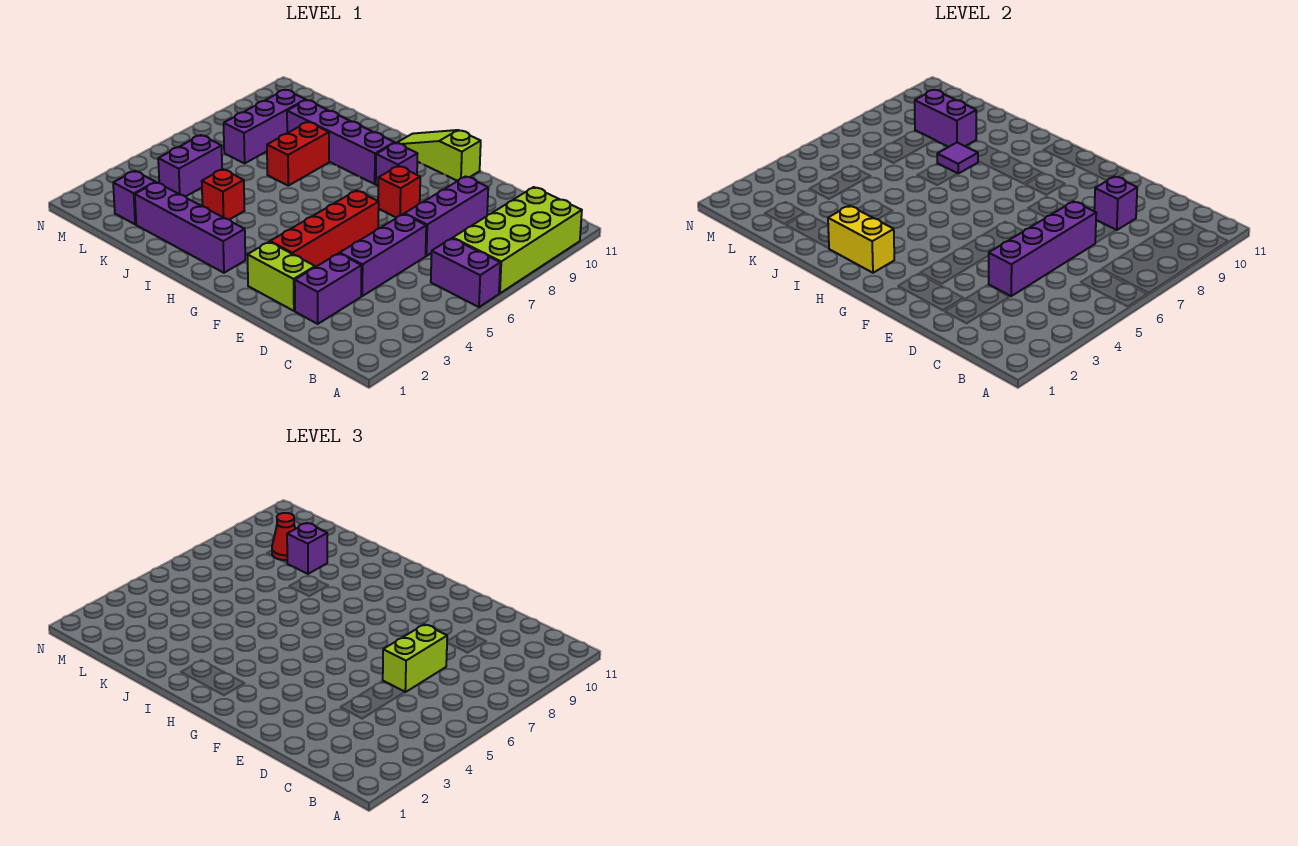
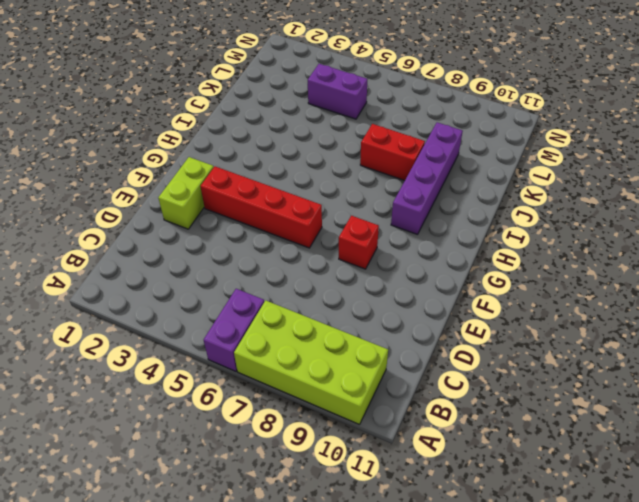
none -> purple 1x2 brick [295,253,362,324]
none -> purple 1x3 brick [340,214,426,296]
none -> purple 1x3 brick [404,176,488,256]

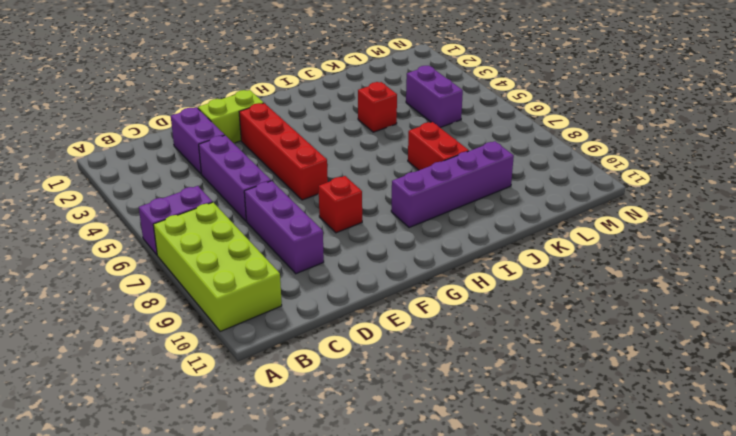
none -> lime 1x3 slope [397,130,481,181]
none -> purple 1x1 brick [376,143,418,186]
none -> purple 1x4 brick [135,182,245,273]

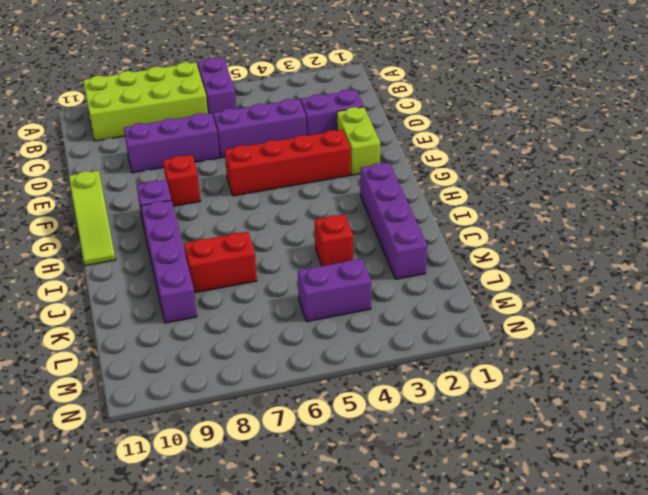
none -> purple 1x1 brick [113,171,155,224]
none -> purple 1x3 brick [224,90,305,163]
none -> purple 1x4 brick [989,201,1096,296]

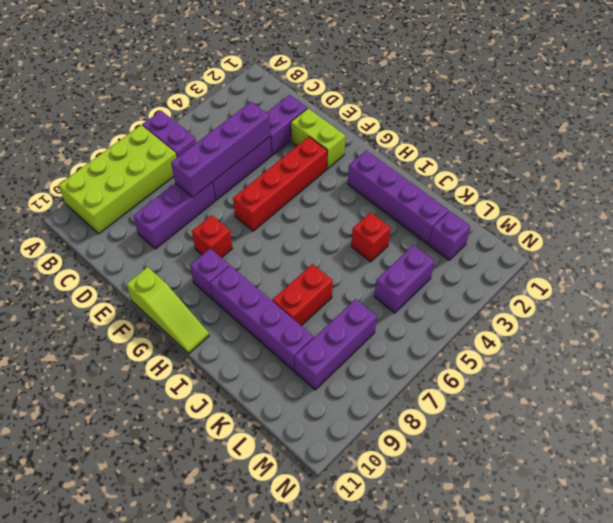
none -> purple 1x1 brick [1094,176,1137,230]
none -> yellow 1x2 brick [828,206,894,273]
none -> purple 1x1 tile [937,143,978,174]

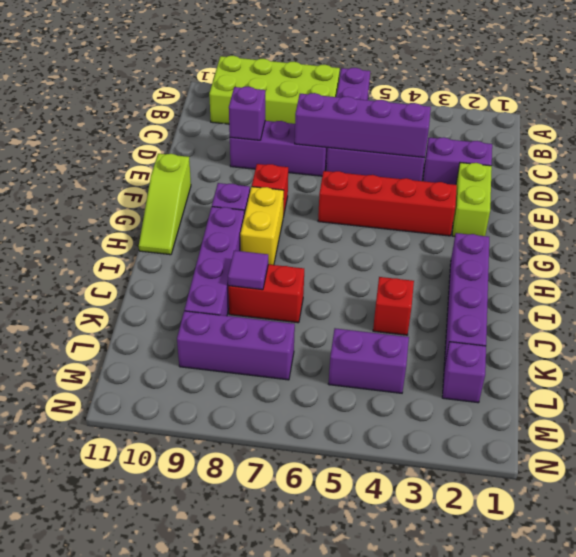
yellow 1x2 brick [240,187,284,265] -> yellow 1x2 brick moved to [828,206,894,273]
none -> purple 1x2 brick [915,90,976,147]
none -> lime 1x2 brick [383,624,447,692]
none -> purple 1x1 brick [287,523,327,574]

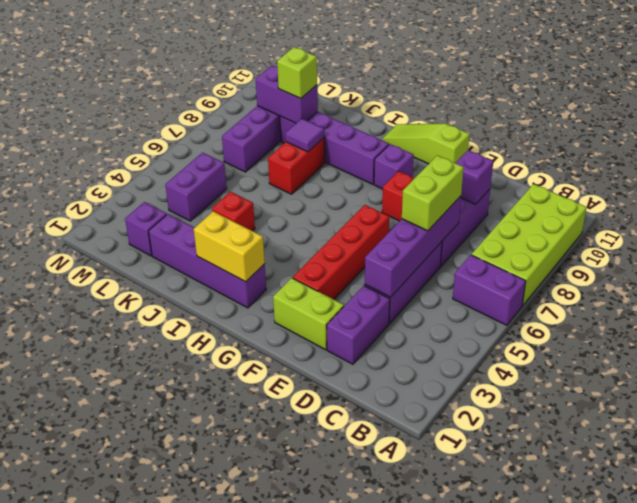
lime 1x1 brick [277,47,317,98] -> purple 1x1 brick [287,523,327,574]
none -> red 1x1 cone [272,513,295,560]

